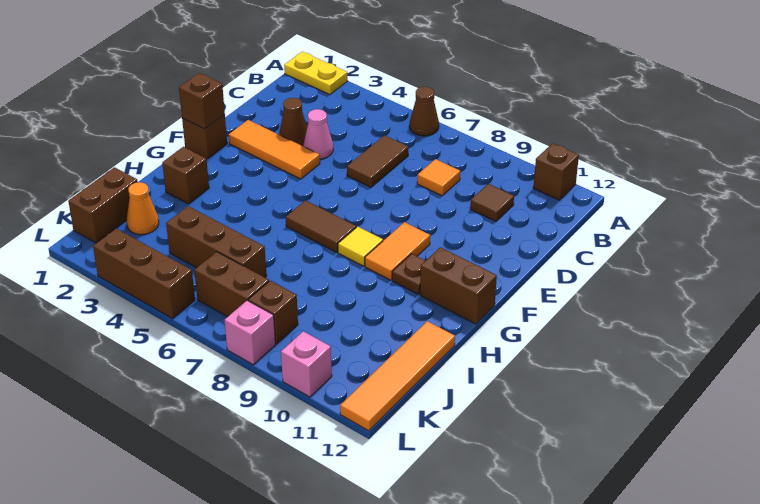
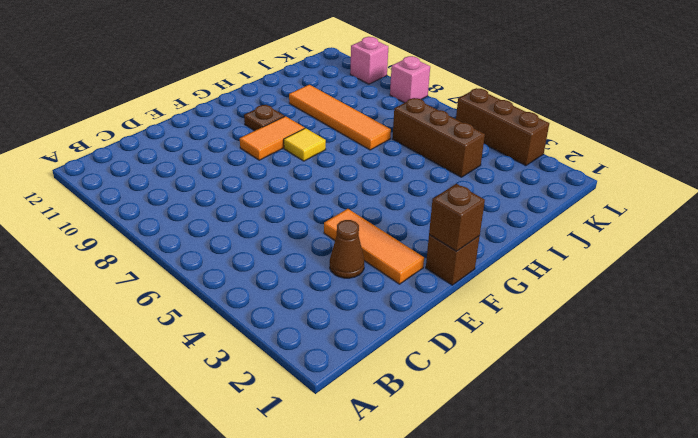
orange 1x4 tile [289,85,391,150] -> orange 1x4 tile turned to [340,321,455,431]
none -> yellow 1x2 plate [284,52,348,95]
none -> brown 1x1 cone [410,87,439,136]
none -> brown 1x1 brick [533,143,579,200]

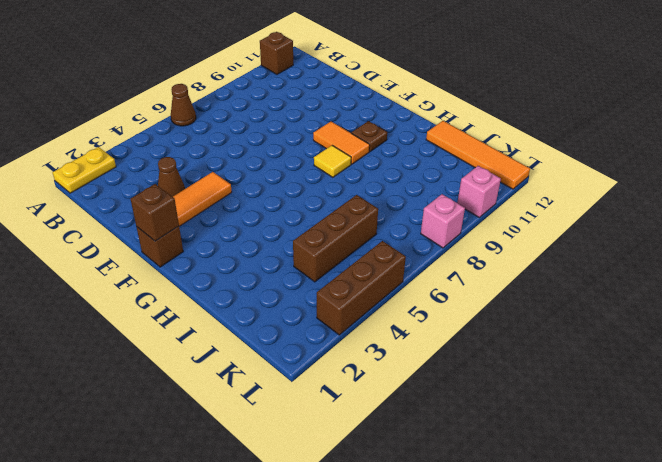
none -> brown 1x2 tile [347,135,408,187]
none -> orange 1x1 tile [417,159,460,196]
none -> brown 1x1 tile [470,184,514,221]

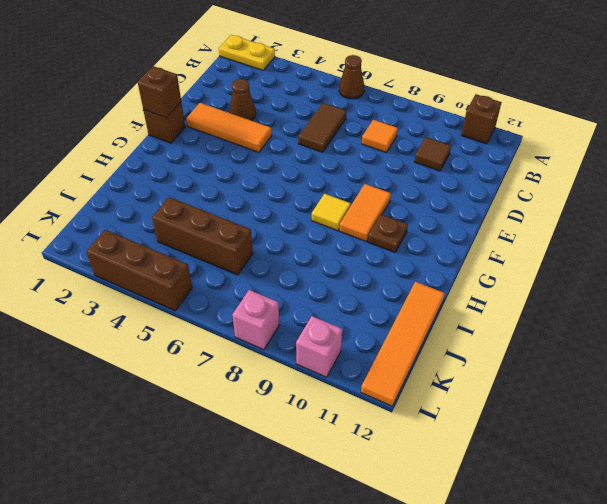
none -> pink 1x1 cone [303,109,333,159]
none -> brown 1x2 tile [286,200,356,252]
none -> brown 1x2 brick [420,247,497,324]

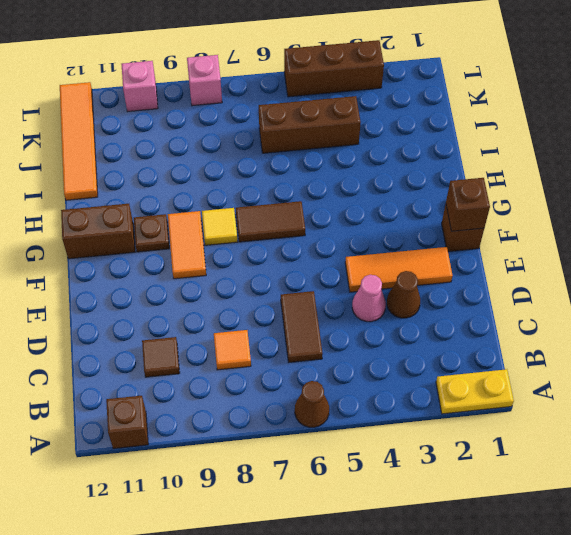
none -> brown 1x1 brick [162,147,209,204]
none -> brown 1x2 brick [68,167,138,243]
none -> orange 1x1 cone [127,182,159,235]

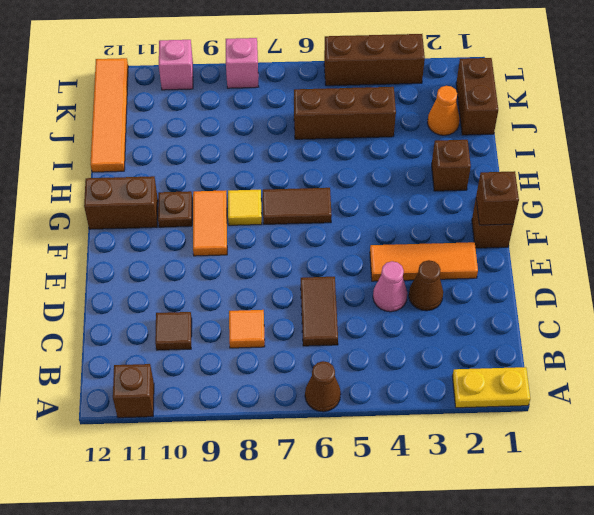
none -> brown 1x2 brick [194,252,269,317]
none -> brown 1x1 brick [248,281,298,344]

